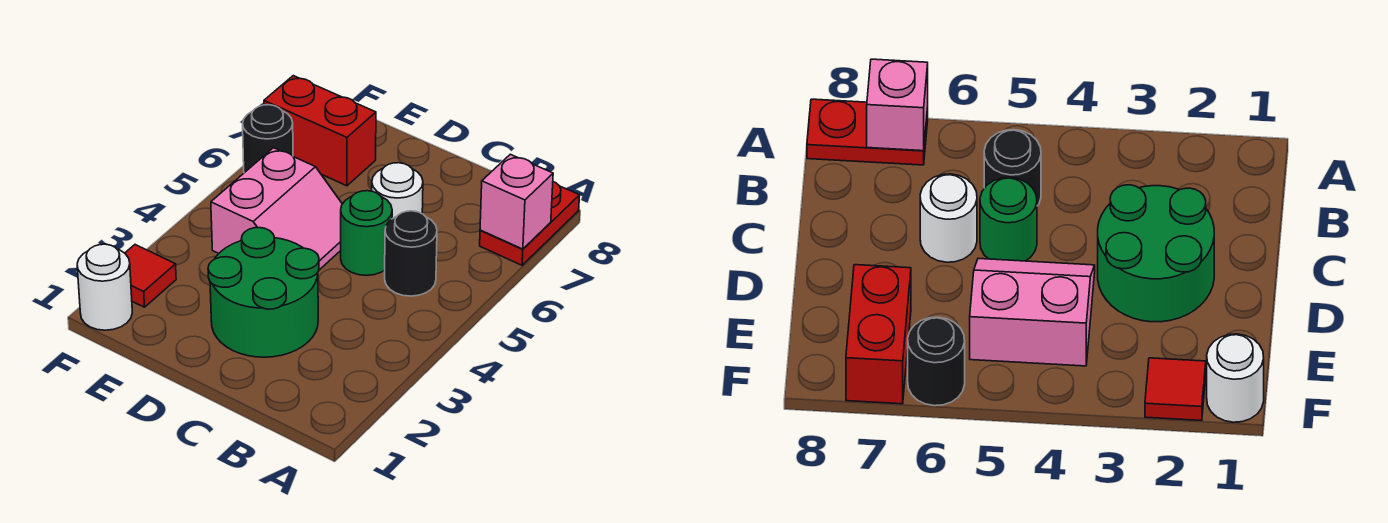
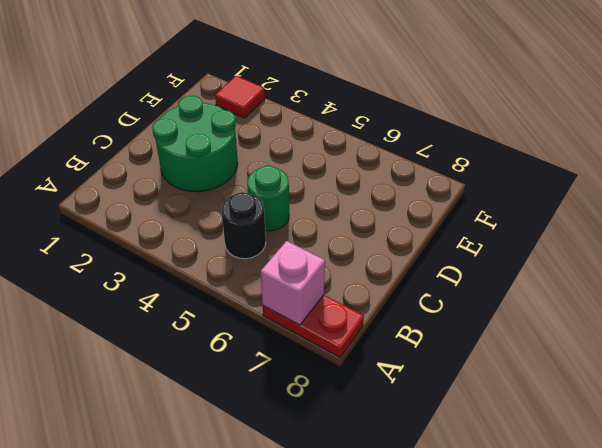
none -> white 1x1 round brick [372,163,423,219]
none -> pink 2x2 slope [211,148,342,270]

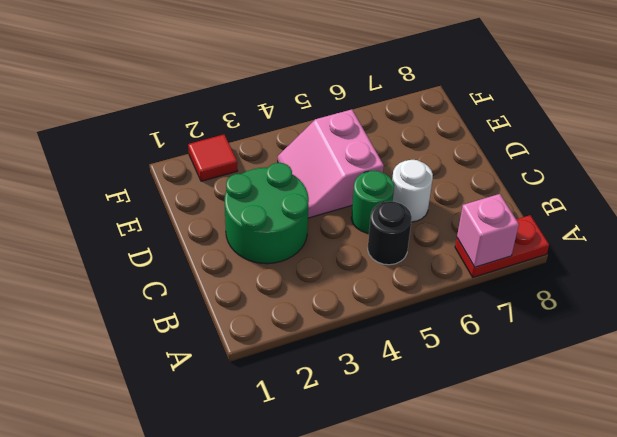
pink 2x2 slope [278,110,384,218] -> pink 2x2 slope turned to [211,148,342,270]
none -> red 1x2 brick [264,76,376,186]
none -> white 1x1 round brick [77,244,132,330]

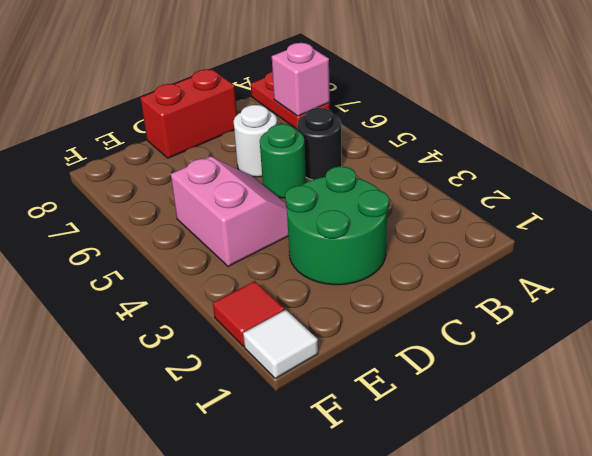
red 1x2 brick [140,69,237,158] -> red 1x2 brick moved to [264,76,376,186]
white 1x1 tile [243,310,318,379] -> white 1x1 round brick [77,244,132,330]
none -> black 1x1 round brick [243,105,293,173]

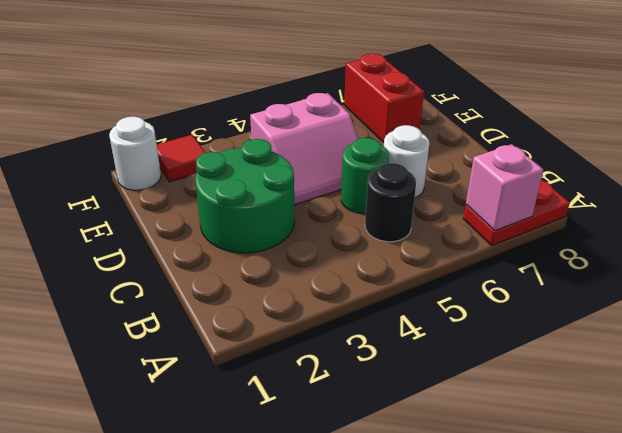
none -> black 1x1 round brick [243,105,293,173]

